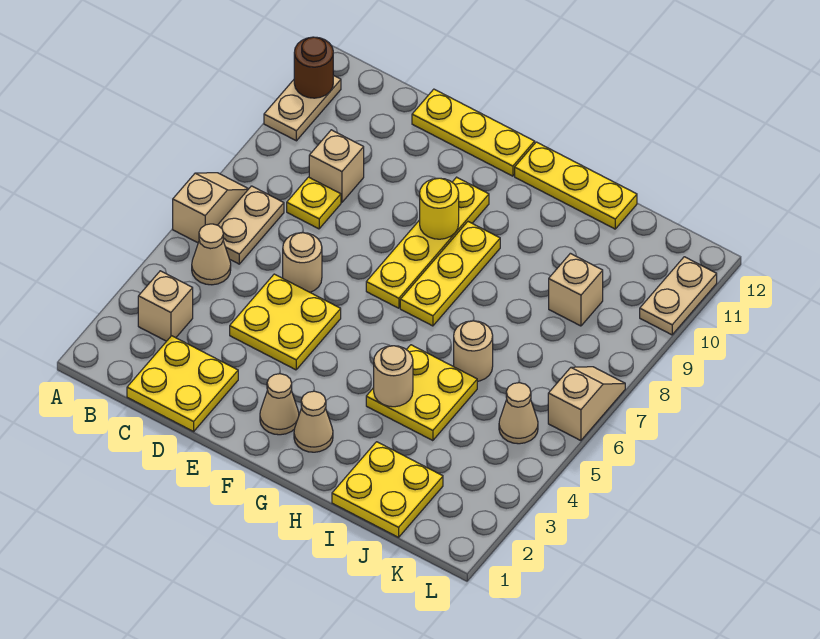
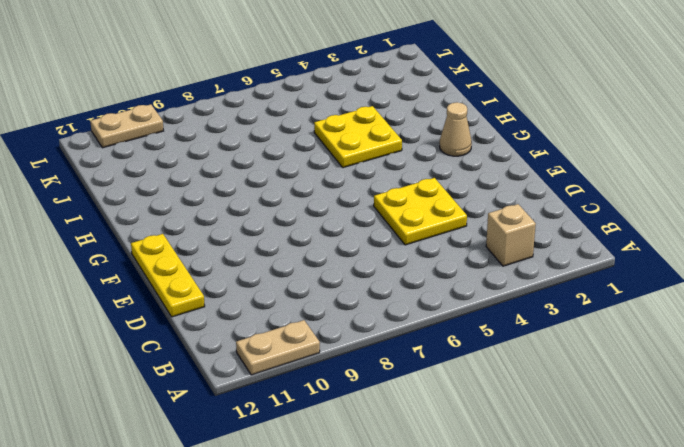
none -> tan 1x2 slope [173,173,248,243]
none -> tan 1x1 cone [192,224,231,285]
none -> tan 1x2 plate [218,186,284,264]

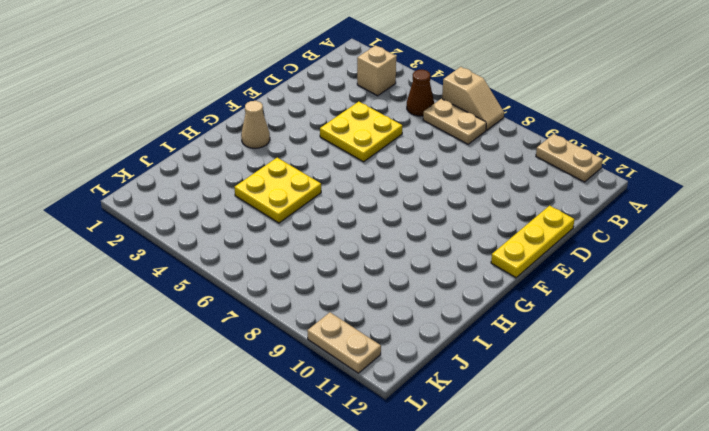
brown 1x1 cone [407,70,434,116] -> tan 1x1 cone [192,224,231,285]
none -> yellow 2x2 plate [127,336,238,431]
none -> yellow 1x1 plate [287,177,341,229]
none -> tan 1x1 brick [309,130,364,202]

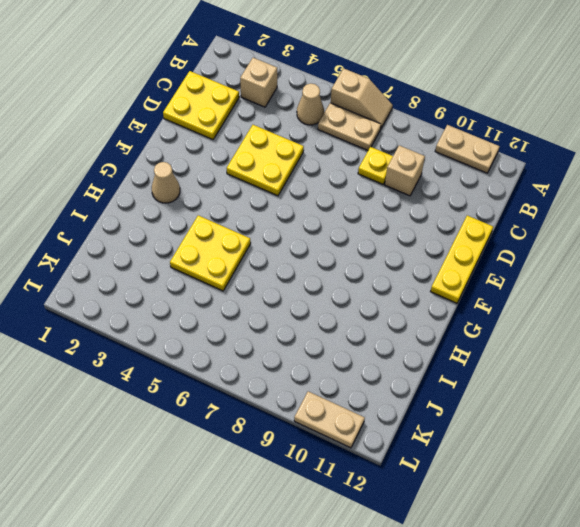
none -> tan 1x1 round brick [283,233,322,292]
none -> tan 1x1 cone [260,374,299,435]
none -> yellow 1x4 plate [366,177,489,308]

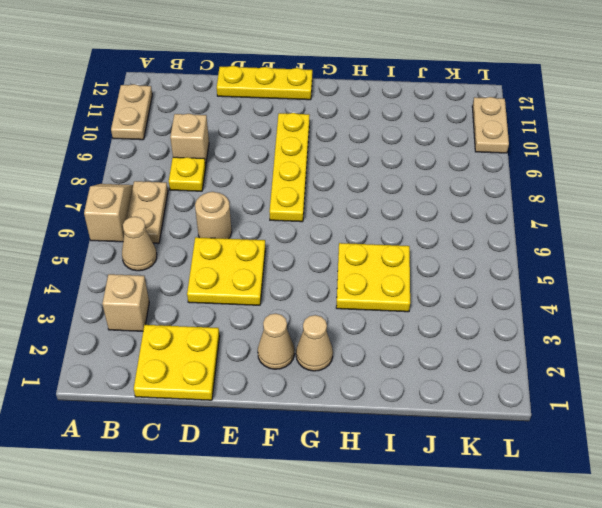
none -> yellow 1x3 plate [400,222,500,326]
none -> yellow 1x3 plate [515,142,637,229]
none -> yellow 2x2 plate [332,442,443,537]

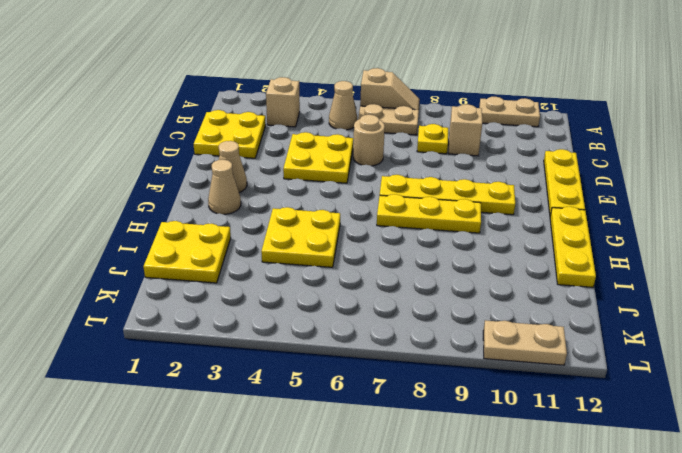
none -> tan 1x1 round brick [454,321,493,381]
none -> tan 1x1 brick [549,253,603,326]
none -> tan 1x1 cone [499,383,538,444]

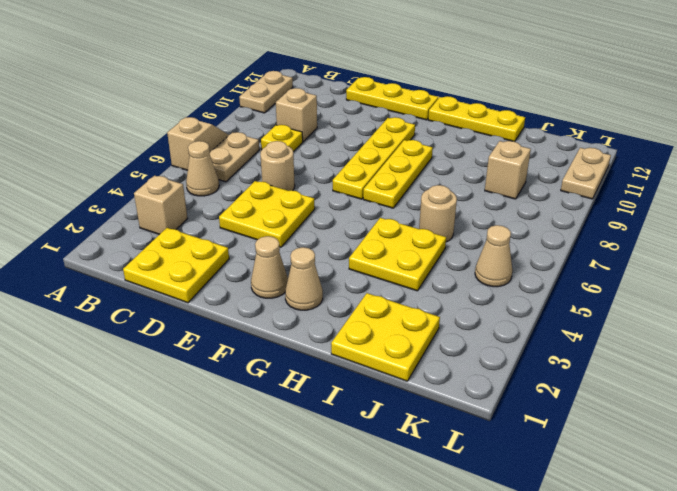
none -> tan 1x2 slope [548,367,625,441]
none -> brown 1x1 round brick [294,37,333,98]
none -> yellow 1x1 round brick [420,178,459,239]

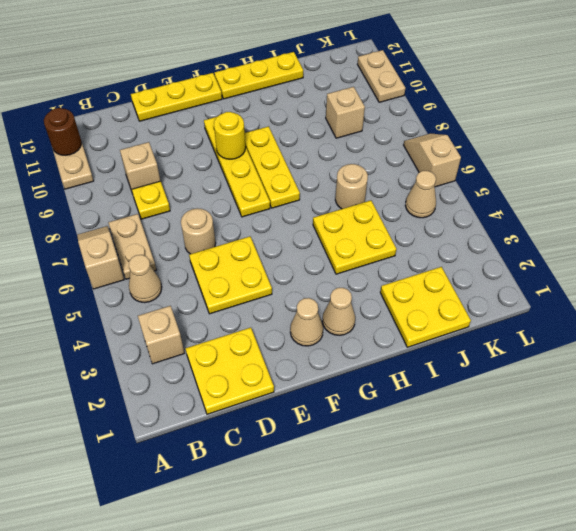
none -> tan 1x1 round brick [374,346,413,407]

